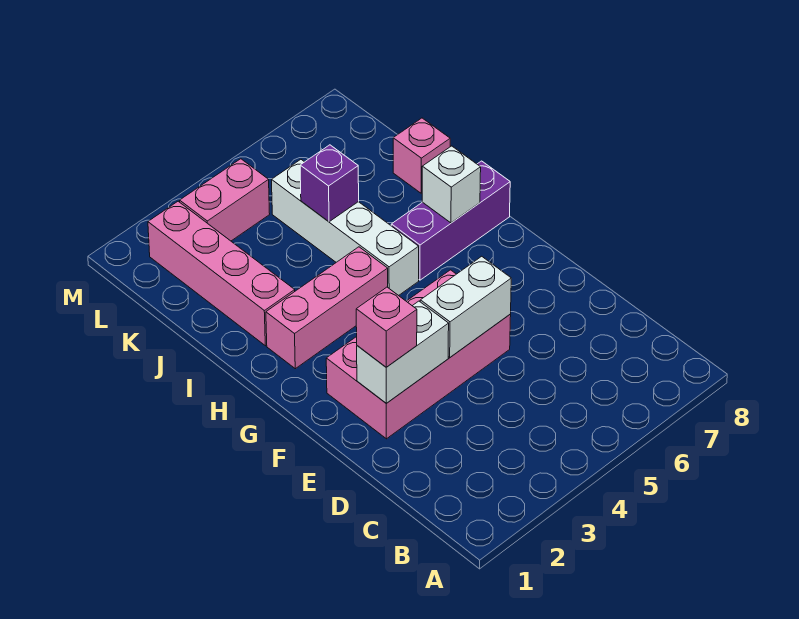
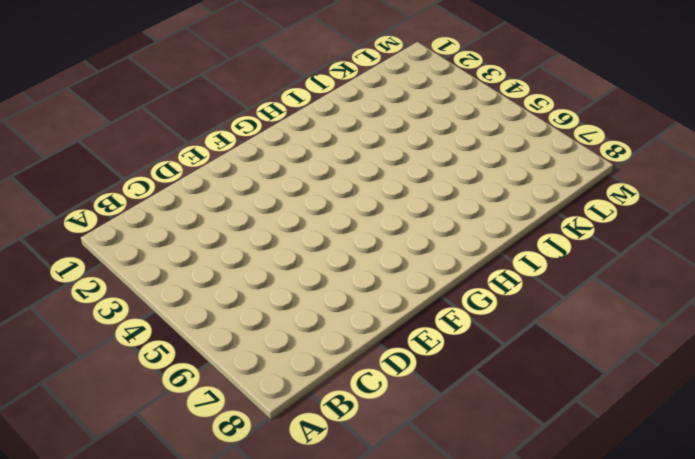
none -> pink 2x4 brick [326,270,511,439]
none -> pink 1x3 brick [266,247,388,369]
none -> white 1x4 brick [272,160,419,296]

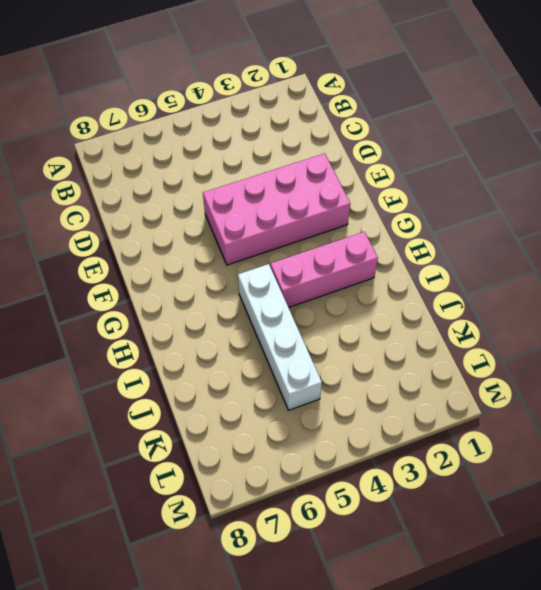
none -> purple 1x3 brick [391,161,510,280]
none -> pink 1x4 brick [148,201,295,346]
none -> pink 1x1 brick [393,118,450,193]

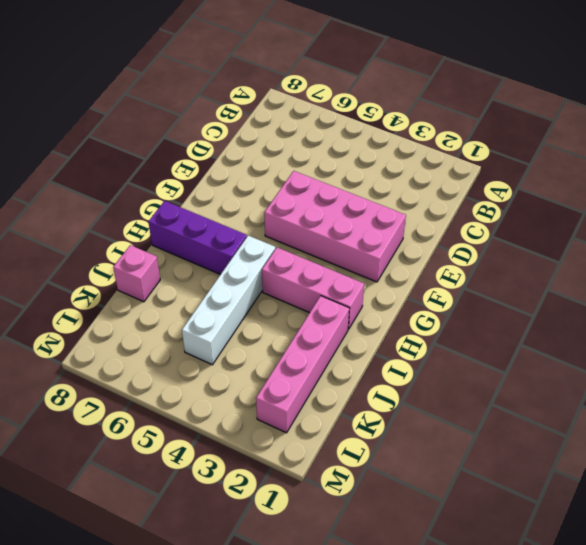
none -> pink 1x2 brick [180,159,270,241]
none -> white 1x2 brick [357,301,449,403]
none -> white 1x2 brick [420,256,511,357]

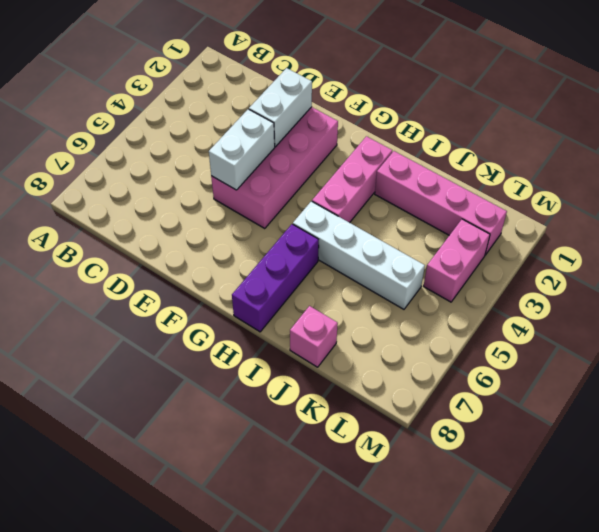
none -> white 1x1 brick [422,146,481,223]
none -> purple 1x1 brick [300,145,359,222]
none -> pink 1x1 brick [356,287,417,367]

